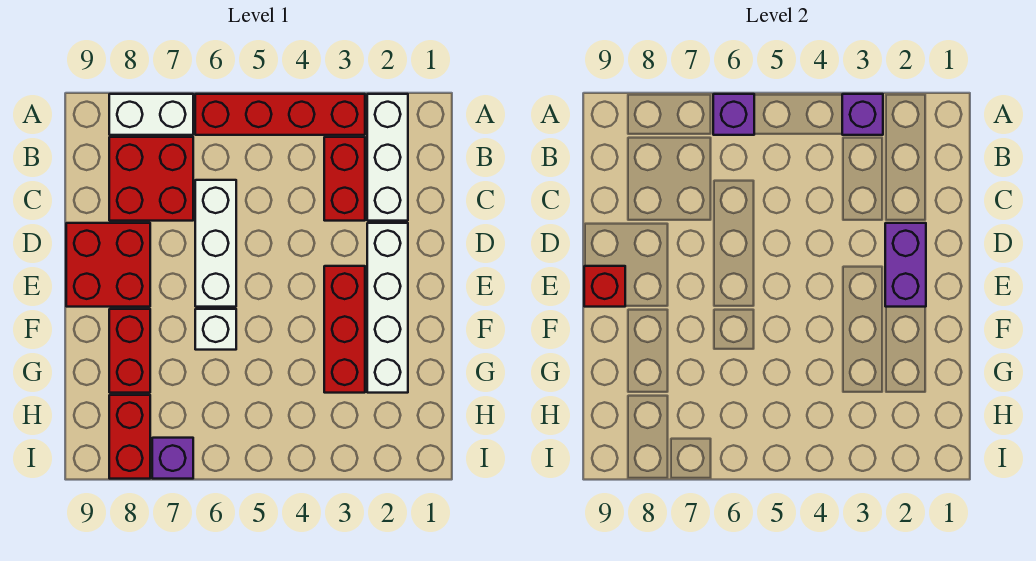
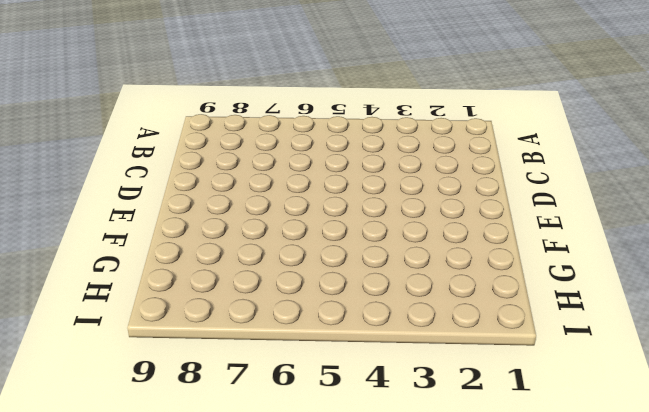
none -> white 1x3 brick [367,94,408,221]
none -> red 1x4 brick [195,94,365,135]
none -> white 1x2 brick [109,94,193,135]

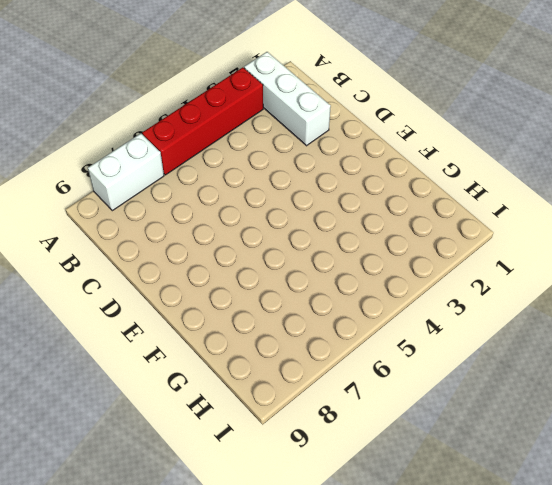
none -> red 1x2 brick [324,137,365,221]
none -> red 2x2 brick [109,137,193,221]
none -> white 1x3 brick [195,180,236,307]

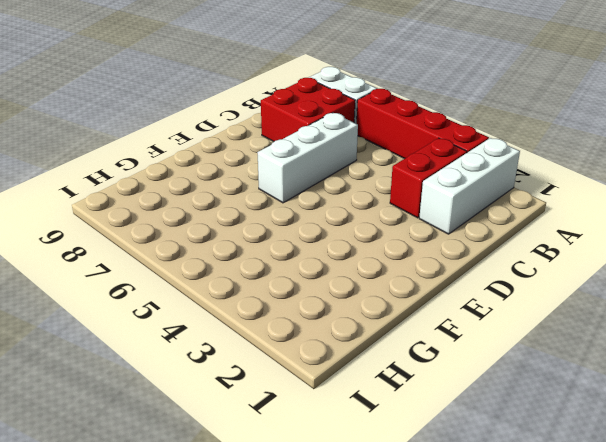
none -> white 1x4 brick [367,223,408,393]
none -> red 2x2 brick [66,223,150,307]
none -> red 1x3 brick [324,266,365,393]

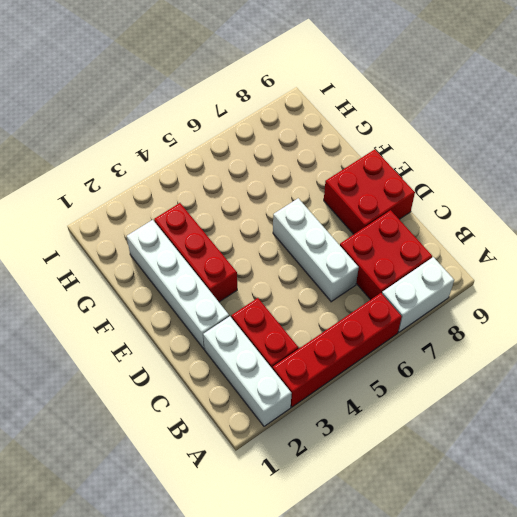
none -> white 1x1 brick [195,309,236,350]
none -> red 1x2 brick [109,309,150,393]
none -> red 1x2 brick [109,395,150,479]

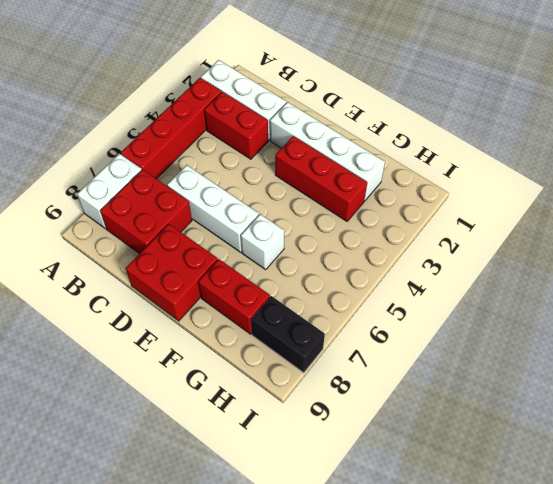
black 1x2 brick [251,296,325,373] -> red 1x2 brick [109,395,150,479]
none -> purple 1x1 brick [152,438,193,479]
none -> purple 1x1 brick [842,94,883,135]
none -> purple 1x1 brick [713,94,754,135]

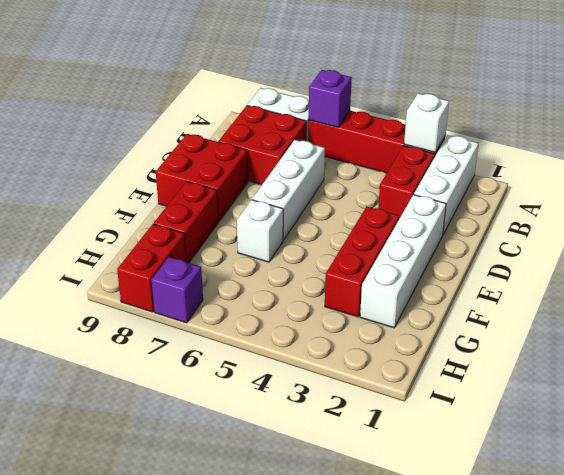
white 1x1 brick [404,93,449,152] -> purple 1x1 brick [842,94,883,135]
none -> purple 1x2 brick [885,223,926,307]
none -> red 1x1 brick [584,266,625,307]

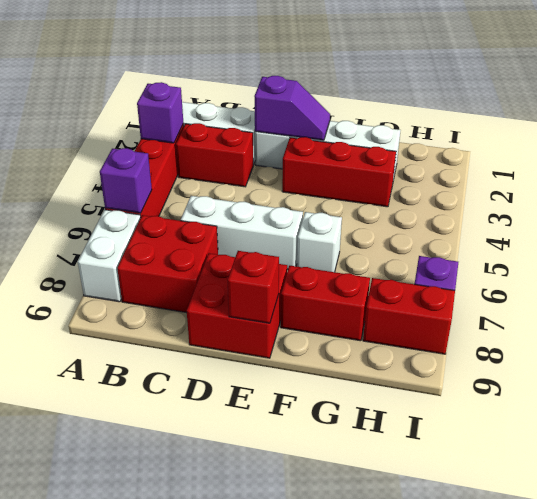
purple 1x2 slope [254,76,330,140] -> purple 1x2 brick [885,223,926,307]

